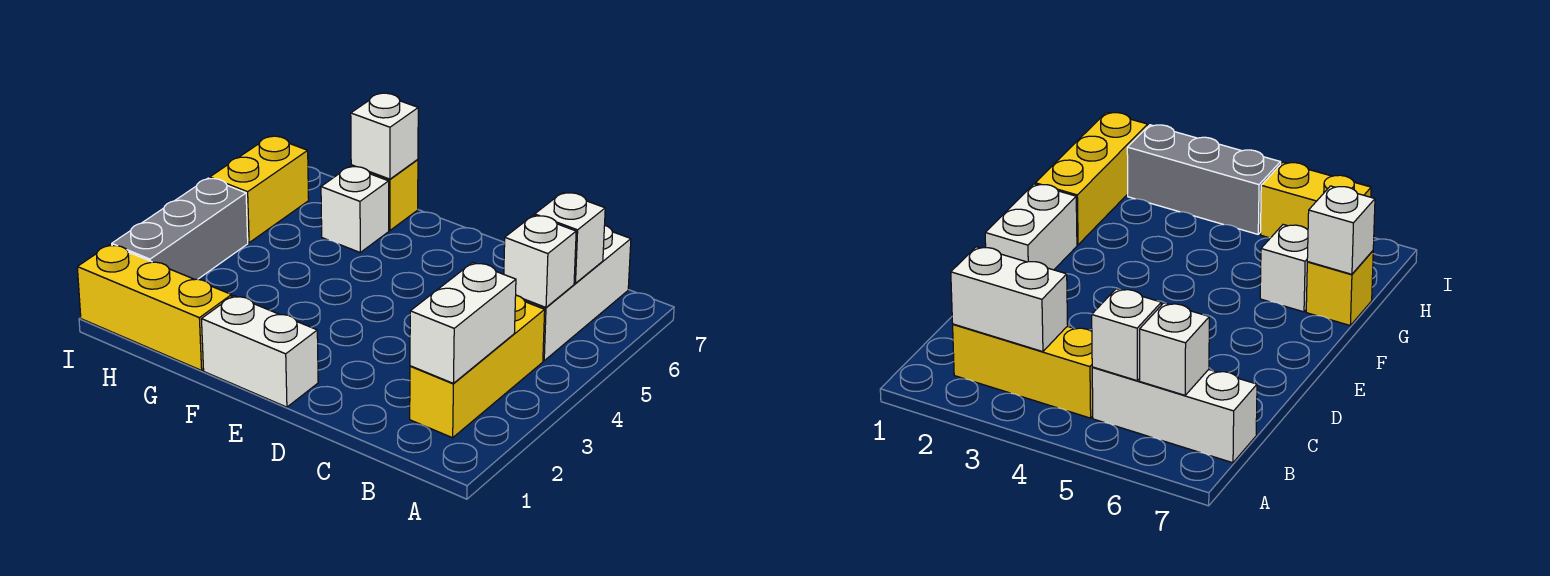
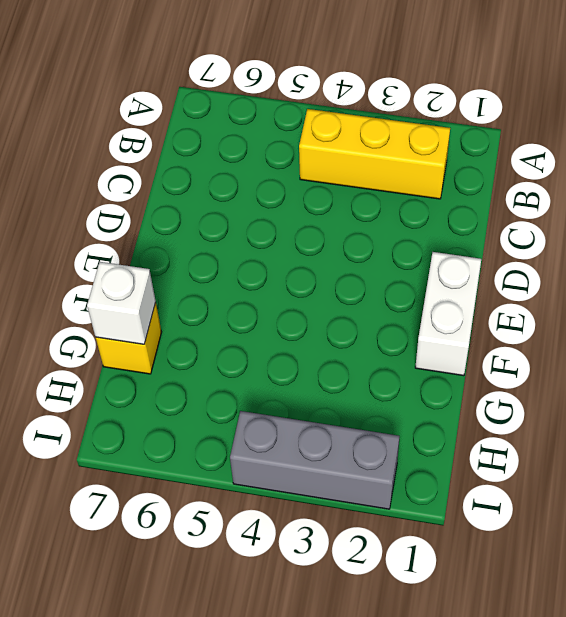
none -> white 1x3 brick [524,225,631,361]
none -> yellow 1x3 brick [77,245,232,370]
none -> white 1x1 brick [321,166,389,252]

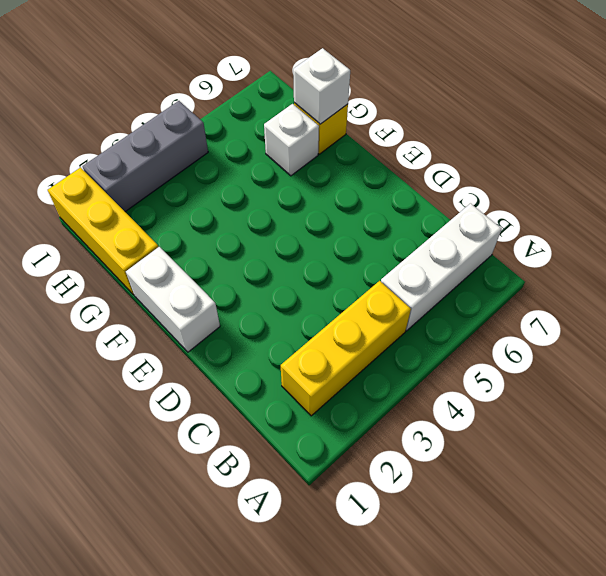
none -> yellow 1x2 brick [210,136,309,243]
none -> white 1x2 brick [410,263,516,383]
none -> white 1x1 brick [504,215,576,307]

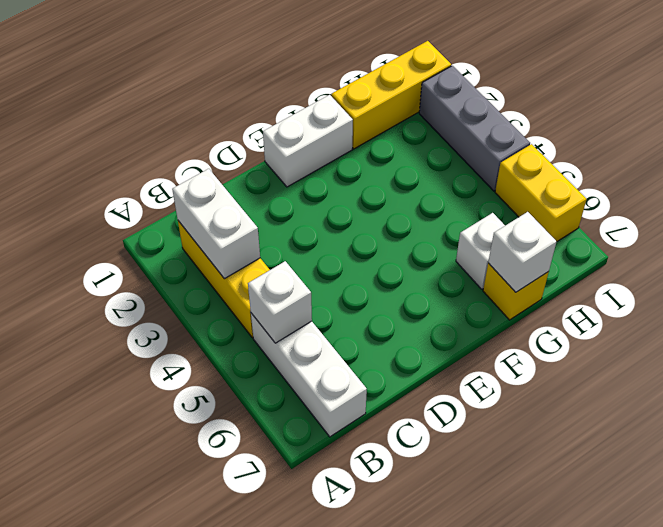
none -> white 1x1 brick [535,192,605,283]

